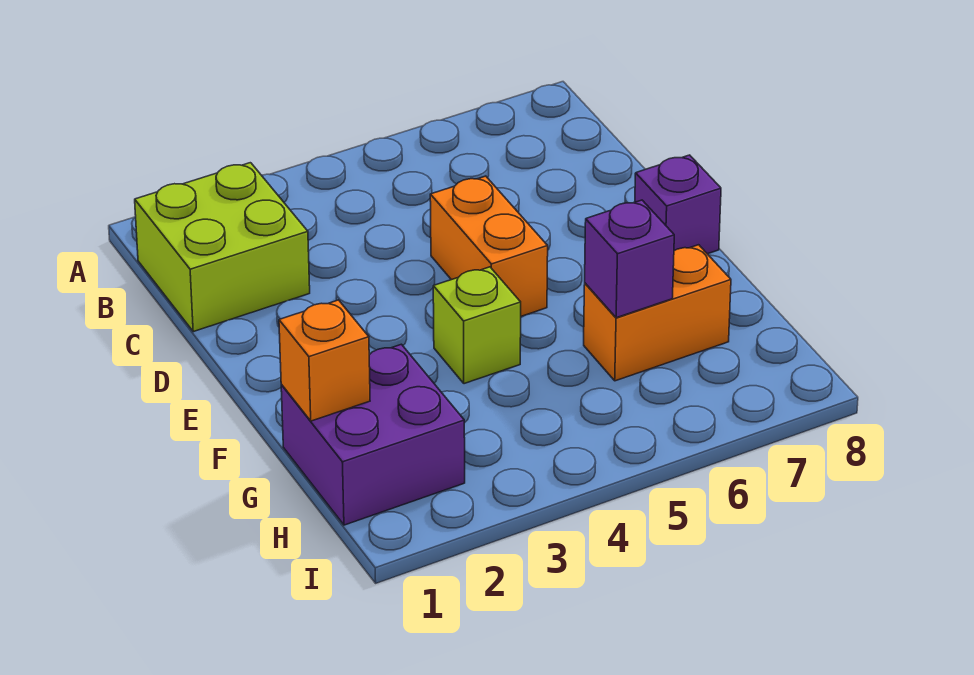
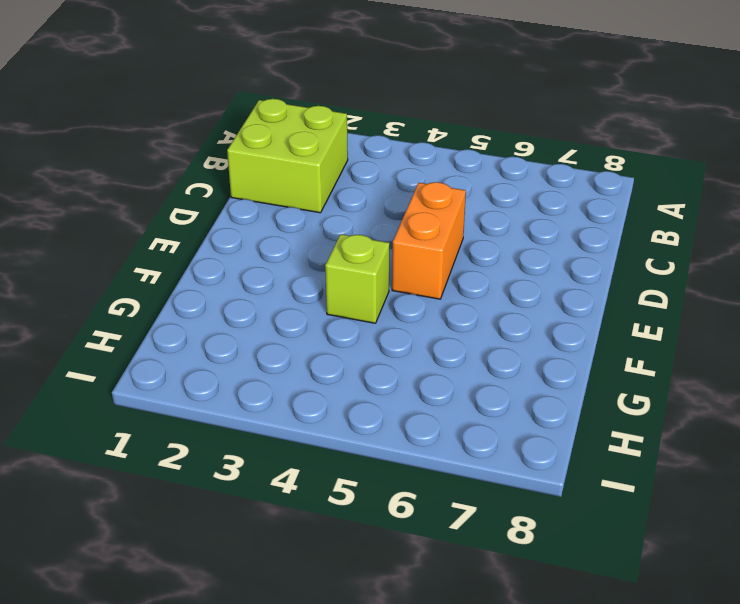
none -> purple 1x1 brick [635,155,721,254]
none -> purple 2x2 brick [281,344,465,525]

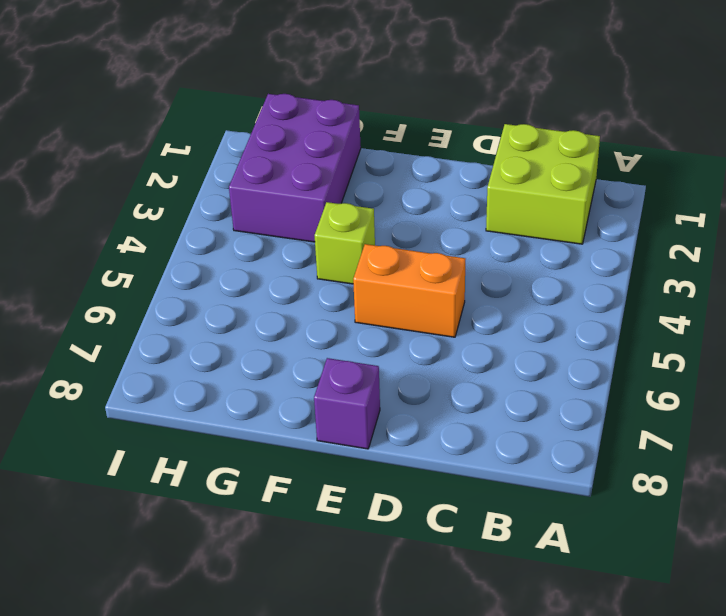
purple 2x3 brick [229,94,361,242] -> purple 2x2 brick [281,344,465,525]
none -> orange 1x2 brick [584,245,731,381]
none -> orange 1x1 brick [279,300,370,421]

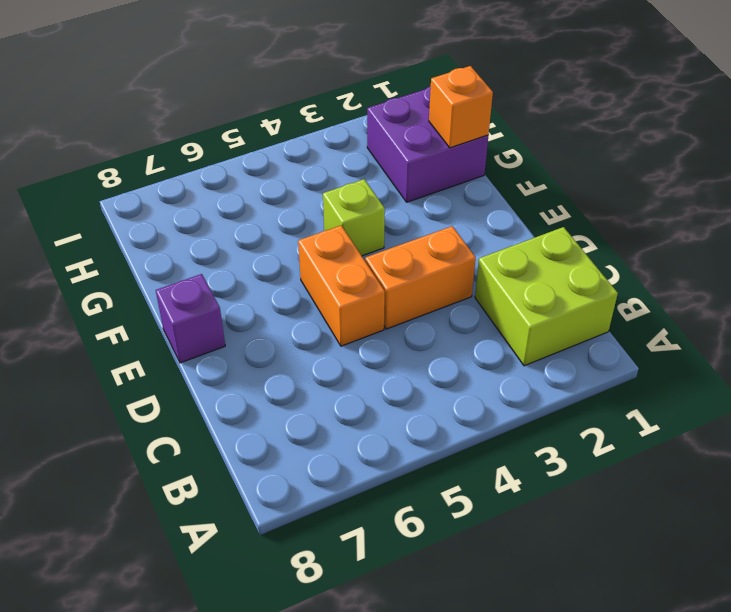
orange 1x2 brick [365,226,476,329] -> orange 1x2 brick moved to [584,245,731,381]
none -> purple 1x1 brick [585,200,674,318]

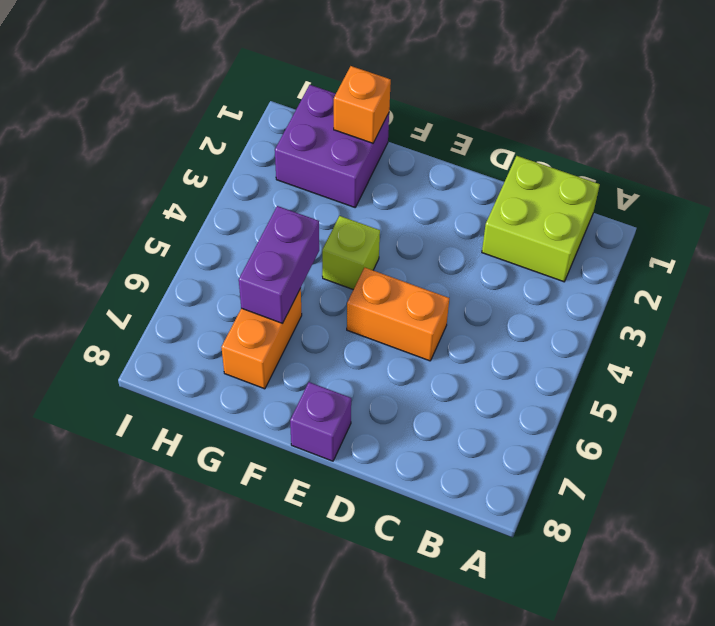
purple 1x2 brick [239,206,319,323] -> purple 1x1 brick [585,200,674,318]

